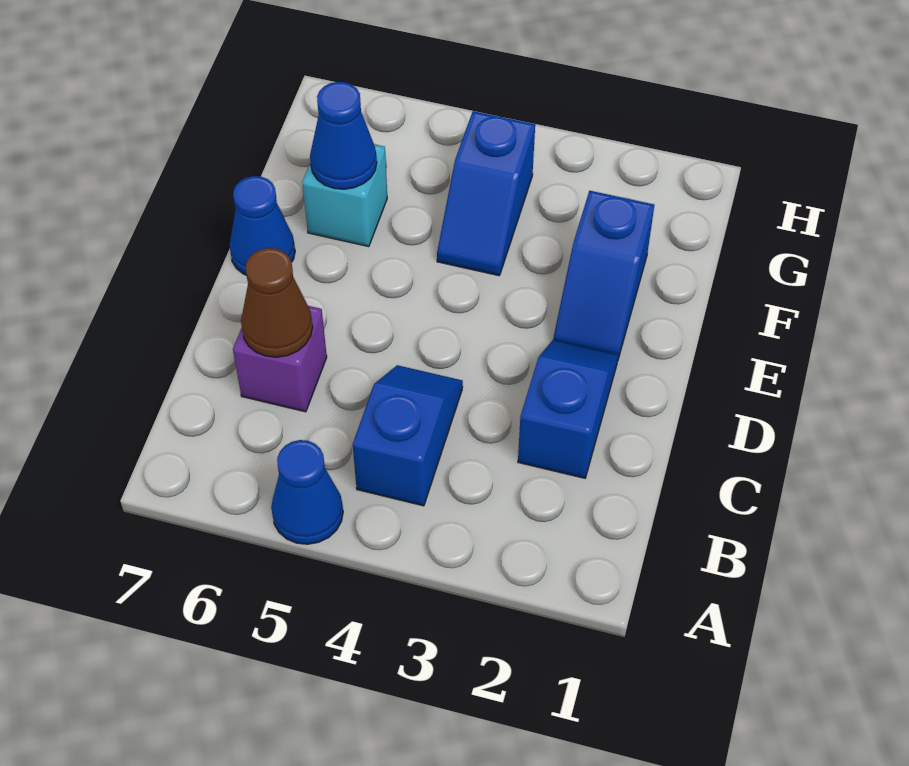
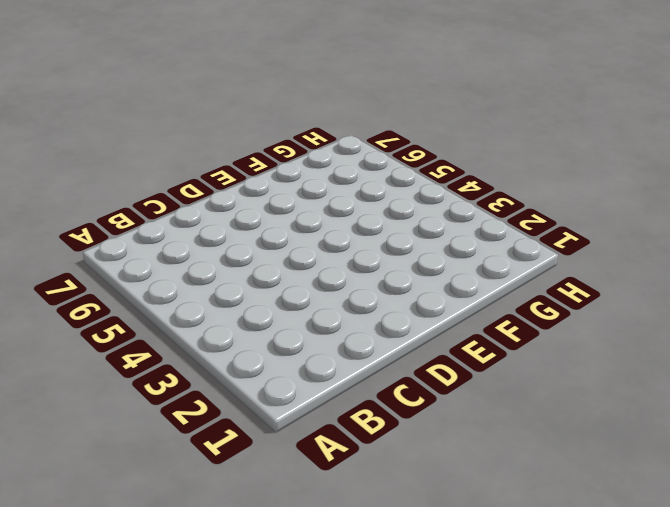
none -> blue 1x1 cone [271,440,343,544]
none -> blue 1x2 slope [353,365,463,506]

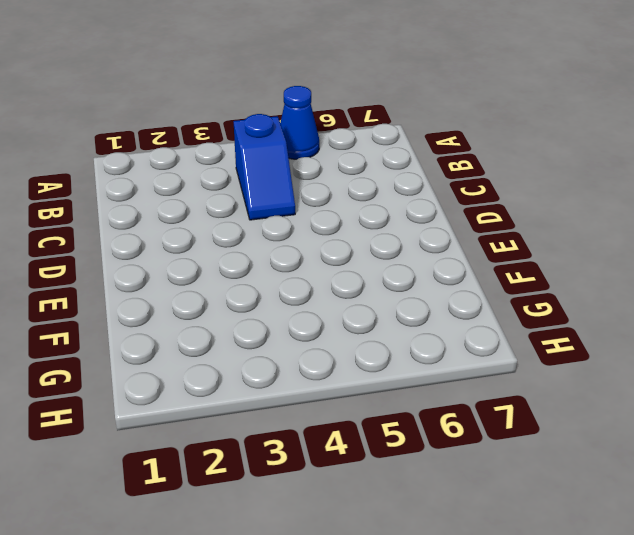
none -> blue 1x2 slope [518,340,618,478]
none -> purple 1x1 brick [233,306,327,412]

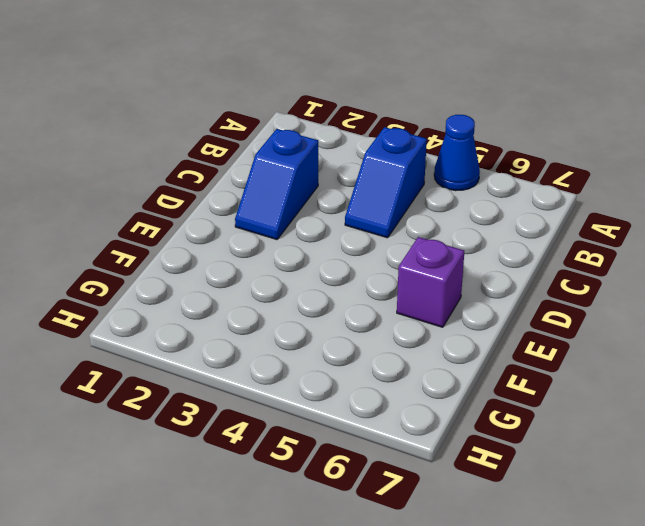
purple 1x1 brick [397,237,464,327] -> purple 1x1 brick moved to [233,306,327,412]
none -> blue 1x2 slope [553,191,654,359]
none -> blue 1x1 cone [229,176,295,275]

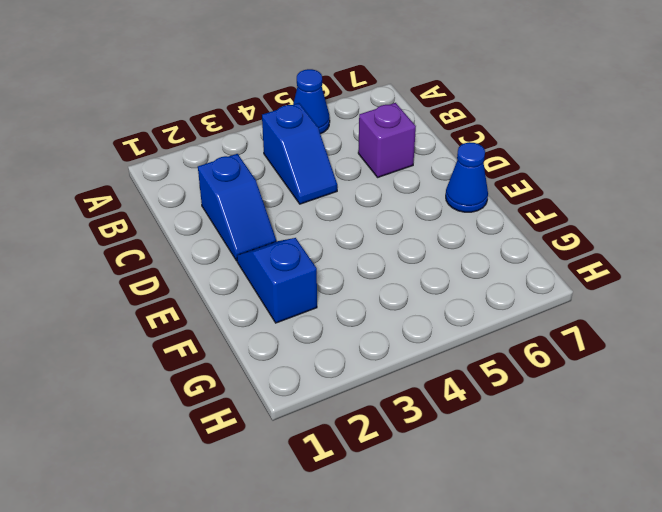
none -> blue 1x2 slope [437,111,535,276]
none -> cyan 1x1 brick [302,144,387,247]

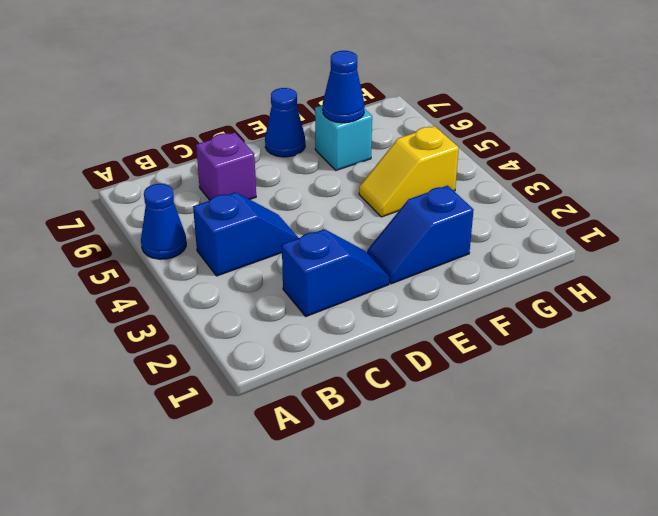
yellow 1x2 slope [359,126,459,217] -> blue 1x2 slope [437,111,535,276]
none -> brown 1x1 cone [241,248,313,357]

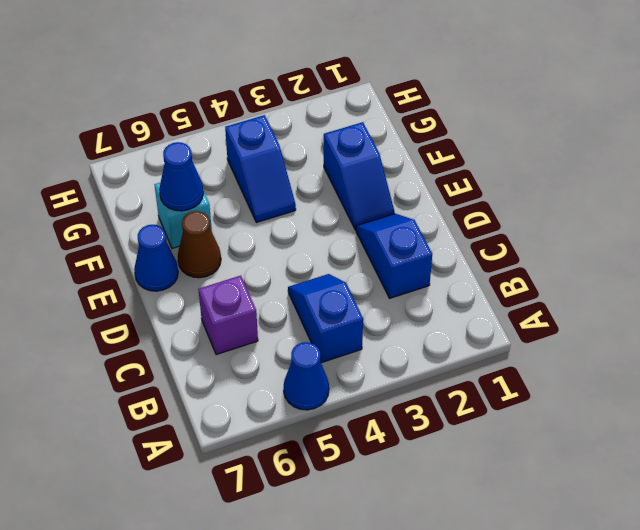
brown 1x1 cone [178,211,221,278] -> brown 1x1 cone moved to [241,248,313,357]

